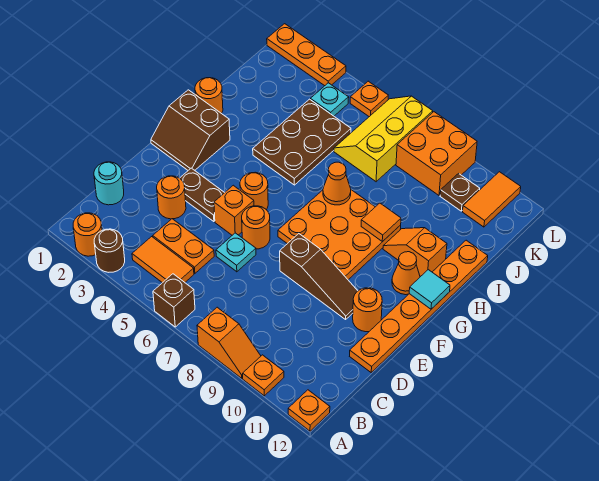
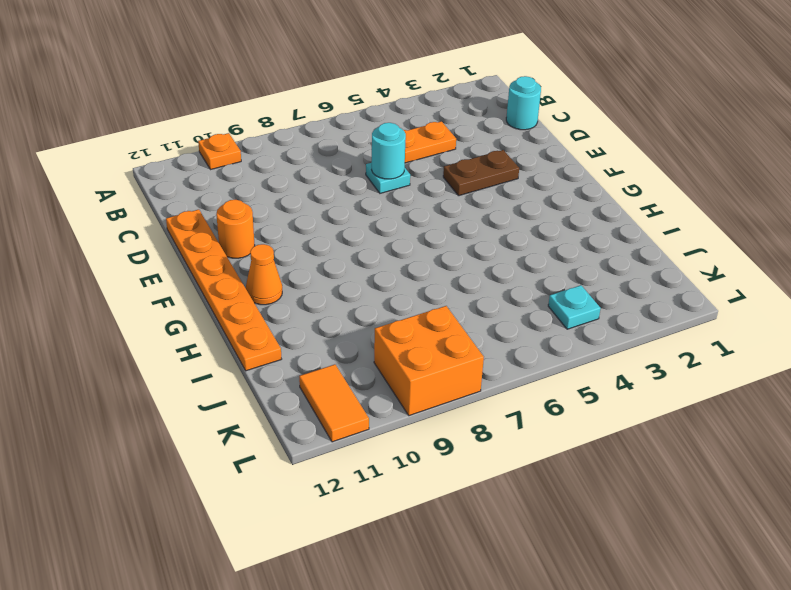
cyan 1x1 round brick [372,123,406,179] -> none
none -> orange 1x1 round brick [73,213,102,256]
none -> brown 1x1 round brick [94,229,125,272]
none -> brown 1x1 brick [153,274,195,327]
none -> orange 1x2 slope [197,307,261,378]

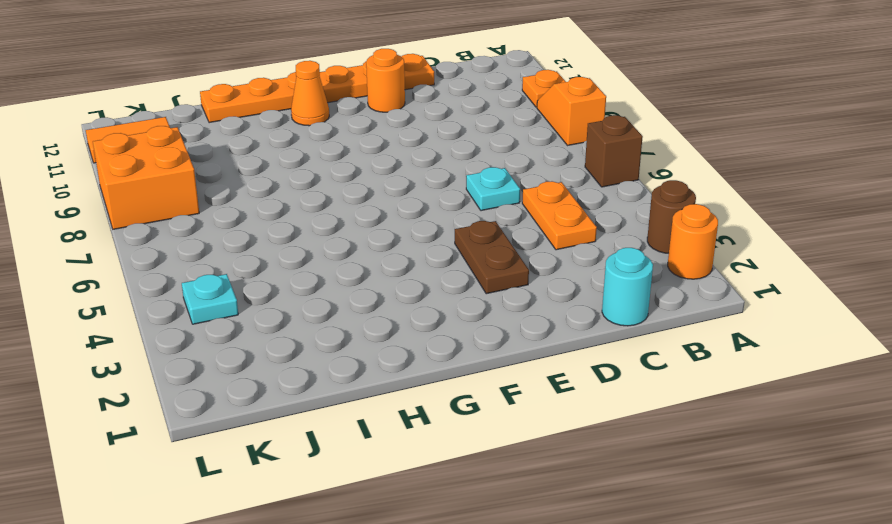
none -> orange 1x1 plate [288,390,330,431]
none -> orange 1x2 tile [132,237,194,283]
none -> orange 1x1 round brick [157,176,186,219]
none -> orange 1x1 brick [214,185,254,235]

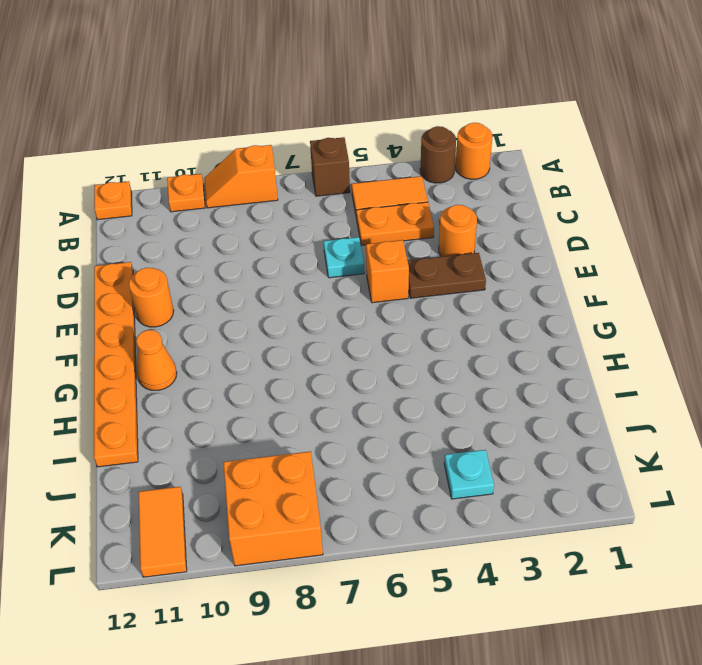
none -> cyan 1x1 round brick [94,162,124,205]
none -> orange 1x1 round brick [242,206,270,249]
none -> brown 1x3 slope [280,234,357,319]
none -> brown 2x2 slope [151,90,230,170]

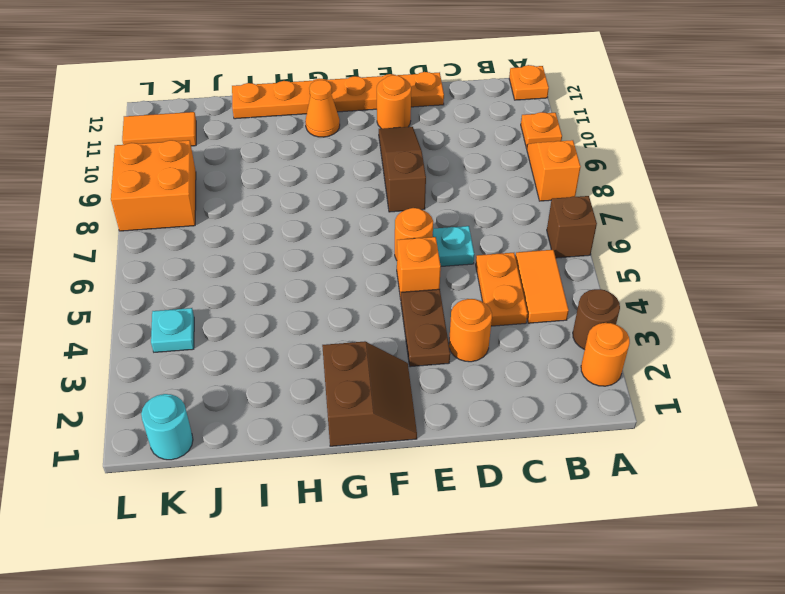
cyan 1x1 round brick [141,394,193,460] -> cyan 1x1 round brick moved to [94,162,124,205]
none -> orange 1x1 round brick [240,172,268,210]
none -> orange 3x3 plate [278,190,401,280]
none -> orange 1x1 round brick [195,78,223,114]
none -> brown 2x3 plate [253,99,351,185]

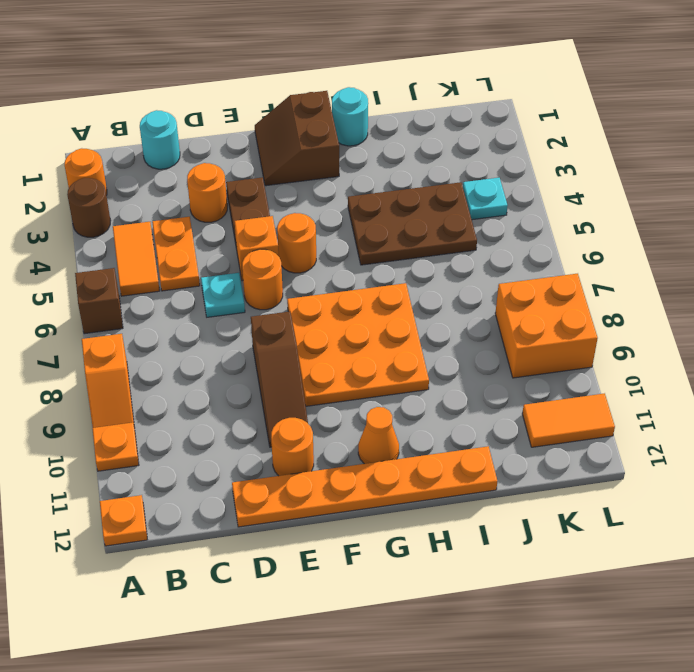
cyan 1x1 round brick [332,87,368,146] -> orange 1x1 round brick [195,78,223,114]
none -> orange 1x2 slope [383,228,447,276]
none -> yellow 2x3 slope [334,96,433,182]
none -> brown 1x1 plate [440,174,480,211]
none -> orange 1x3 plate [267,24,346,86]

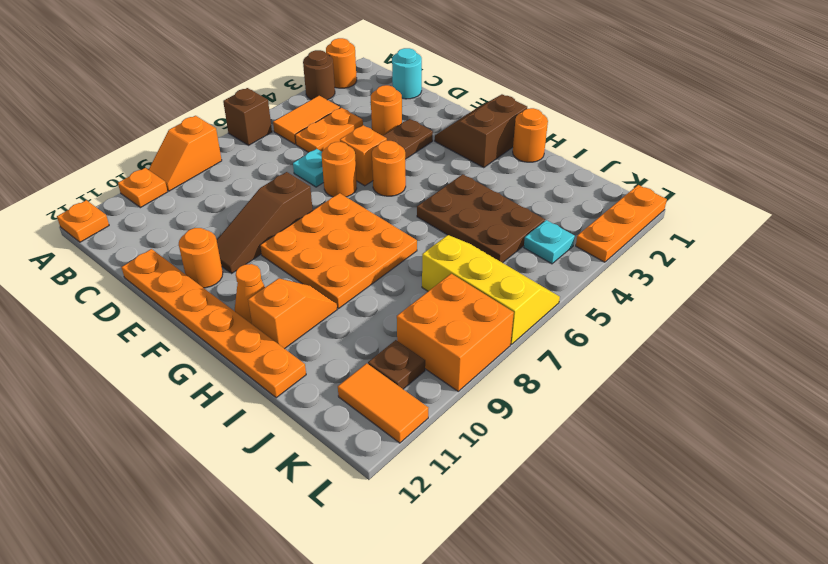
none -> orange 1x1 plate [350,81,388,117]
none -> cyan 1x1 tile [409,270,450,309]
none -> orange 1x1 cone [323,162,351,205]
none -> orange 1x1 tile [361,203,401,242]

